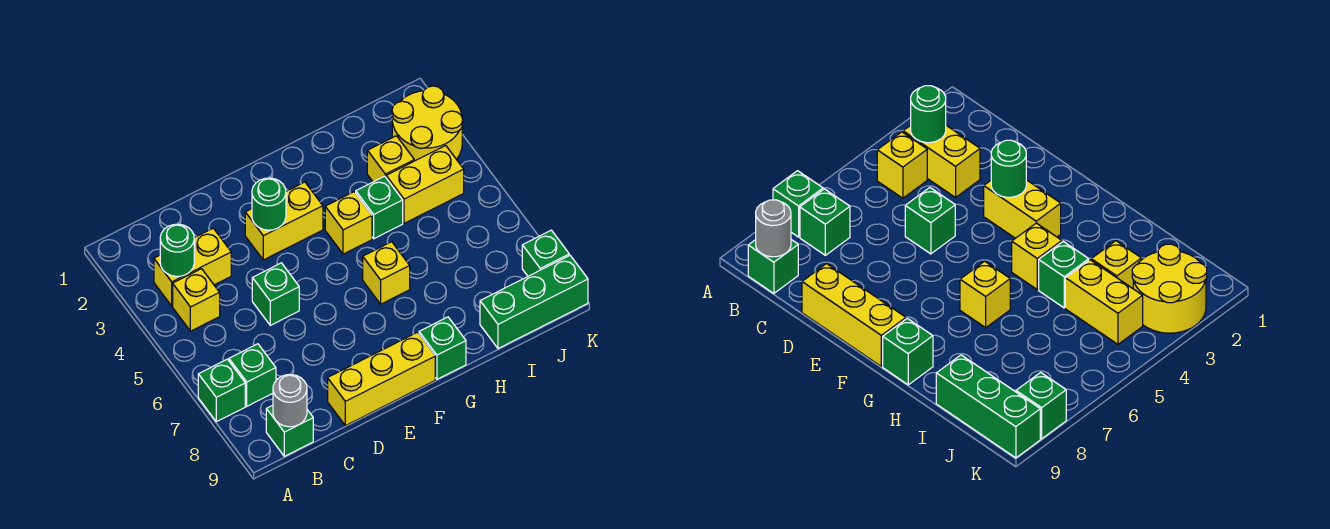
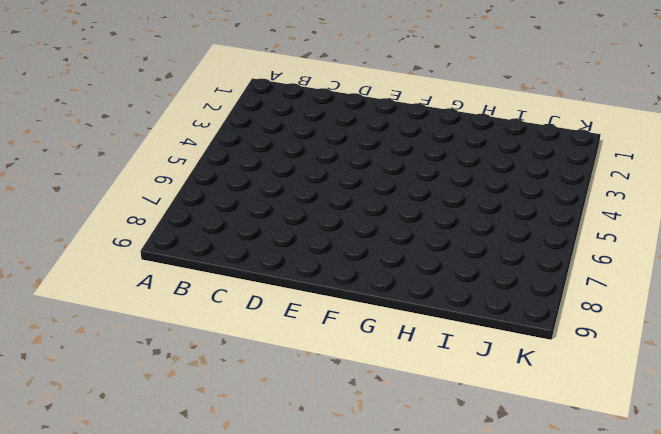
none -> green 1x1 brick [198,359,245,422]
none -> yellow 1x2 brick [154,228,231,306]
none -> yellow 1x1 brick [173,269,220,331]

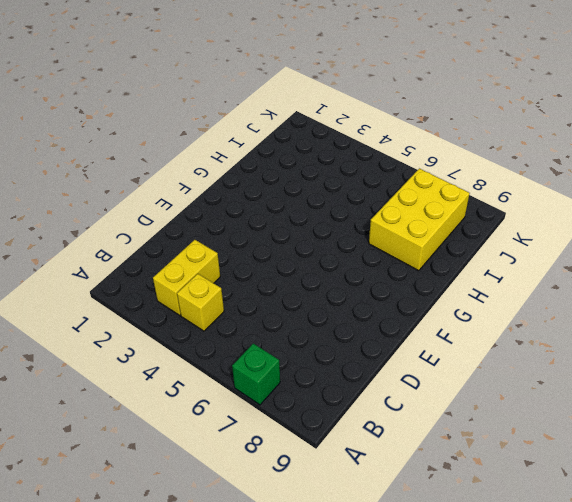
yellow 2x3 brick [369,169,470,271] -> none
none -> green 1x1 brick [229,344,276,406]
none -> green 1x1 brick [266,405,313,456]
none -> green 1x1 brick [252,263,299,325]

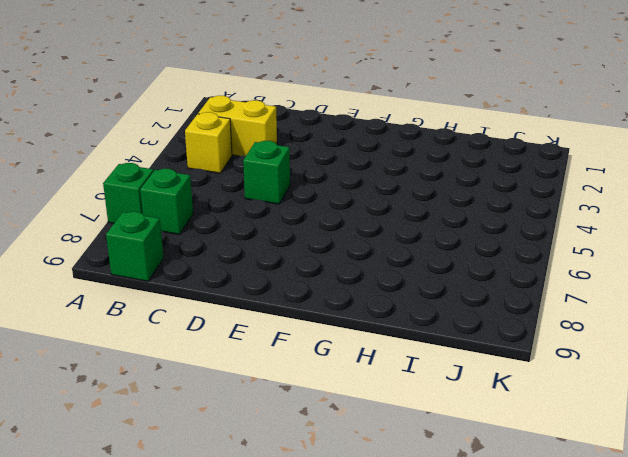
none -> yellow 1x3 brick [328,332,435,426]
none -> yellow 1x2 brick [245,182,323,260]
none -> yellow 1x1 brick [325,192,372,254]

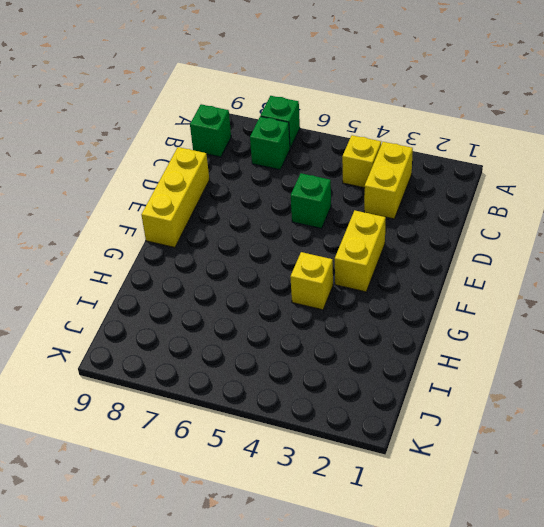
none -> yellow 1x1 brick [363,242,410,304]
none -> green 1x1 brick [419,317,466,379]
none -> green 1x1 brick [356,176,403,239]

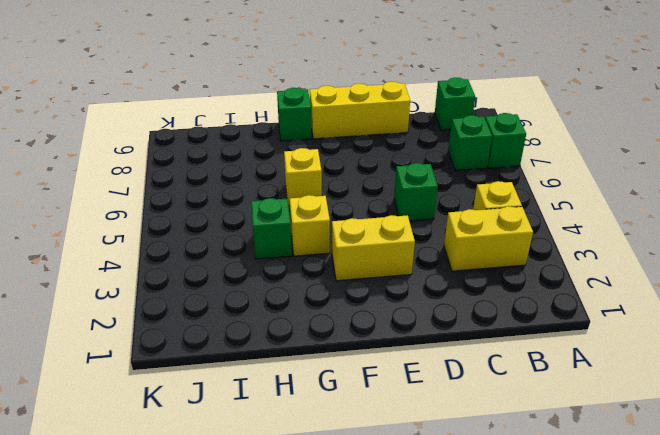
none -> yellow 1x1 brick [367,136,414,182]
none -> yellow 1x2 brick [386,145,464,223]
none -> green 1x3 brick [480,255,588,349]

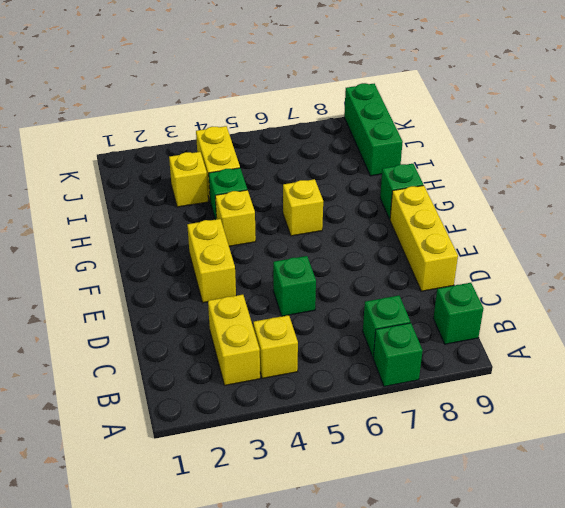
none -> yellow 2x2 round brick [392,86,463,161]
none -> green 1x1 brick [522,230,569,276]
none -> green 1x1 round brick [160,224,194,276]

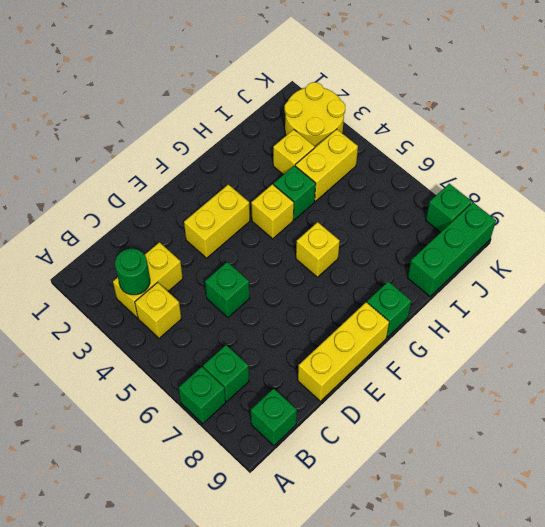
none -> grey 1x1 round brick [273,375,307,427]
none -> green 1x1 round brick [252,178,286,230]

